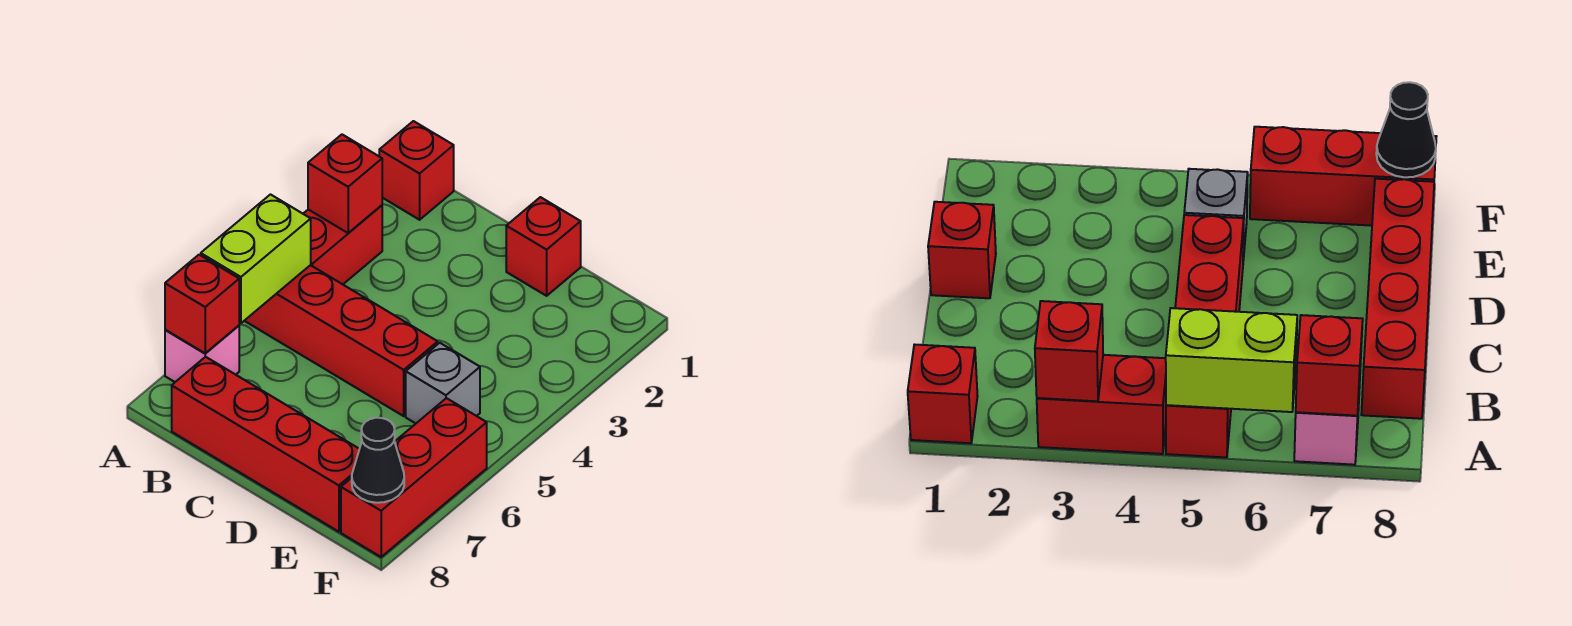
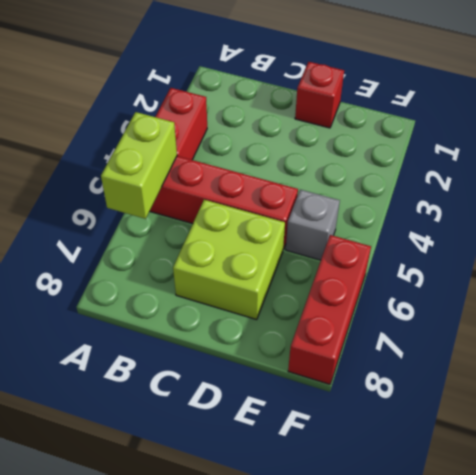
lime 2x2 brick [173,200,285,320] -> none
none -> red 1x1 brick [379,121,454,220]
none -> pink 1x1 brick [165,326,239,382]
none -> red 1x4 brick [172,357,359,532]

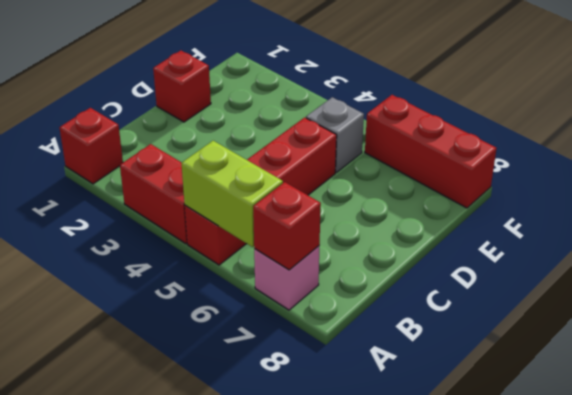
none -> red 1x4 brick [172,357,359,532]
none -> red 1x1 brick [308,135,382,233]
none -> black 1x1 cone [352,418,404,503]

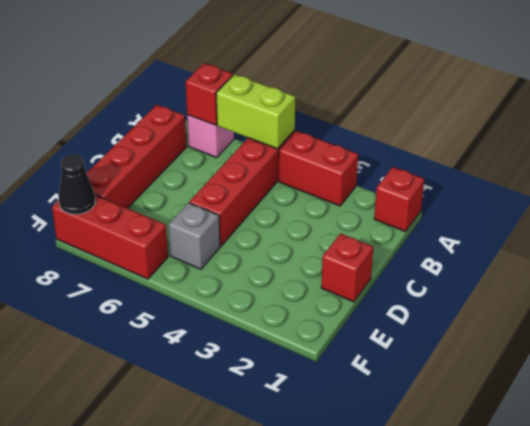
none -> red 1x1 brick [308,135,382,233]

